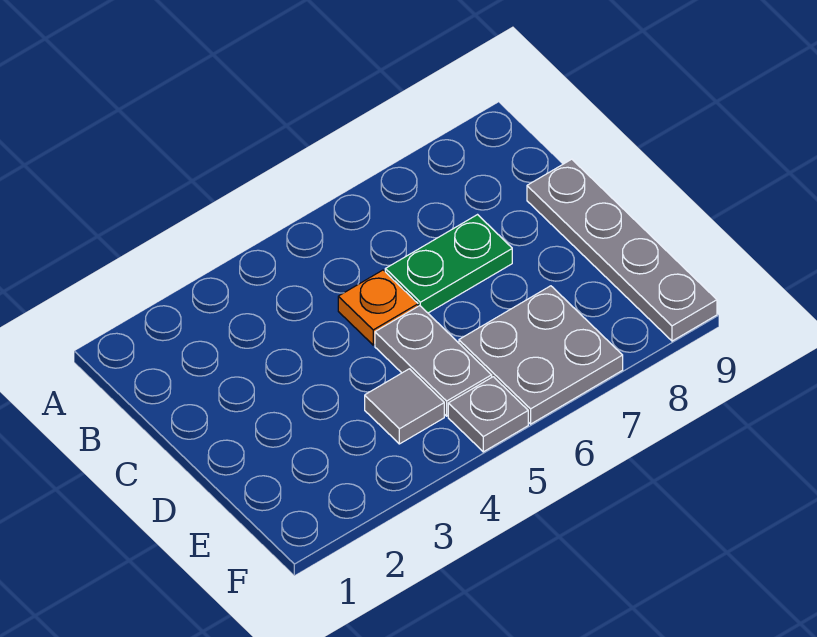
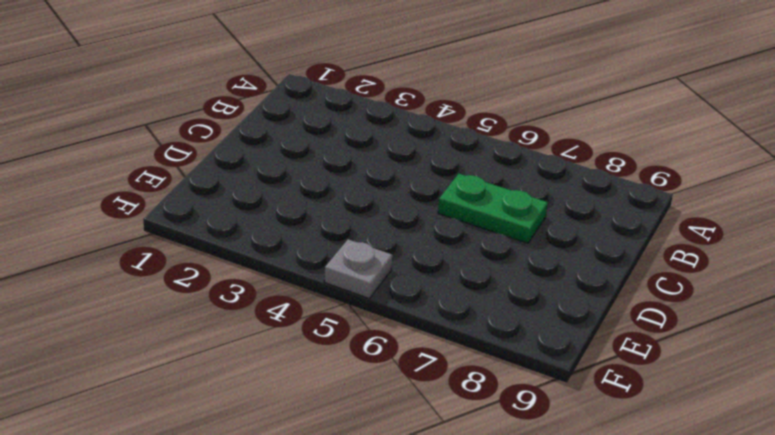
none -> orange 1x1 plate [338,270,418,345]
none -> grey 1x4 plate [527,159,717,341]

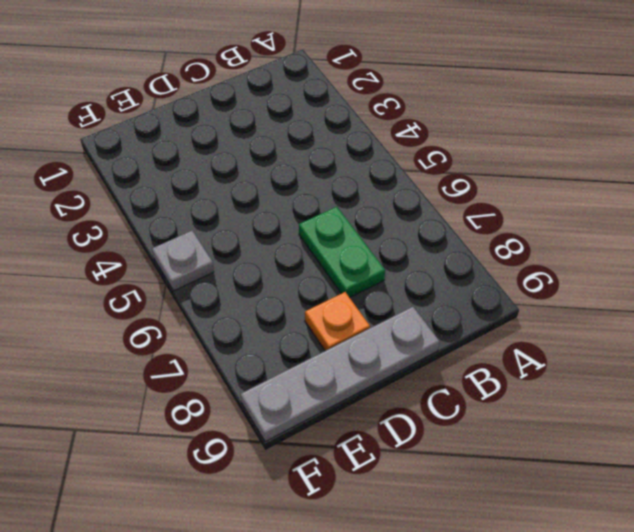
orange 1x1 plate [305,292,370,351] -> orange 1x1 plate moved to [338,270,418,345]
none -> grey 1x2 plate [375,306,492,416]
none -> grey 1x1 tile [365,369,444,444]

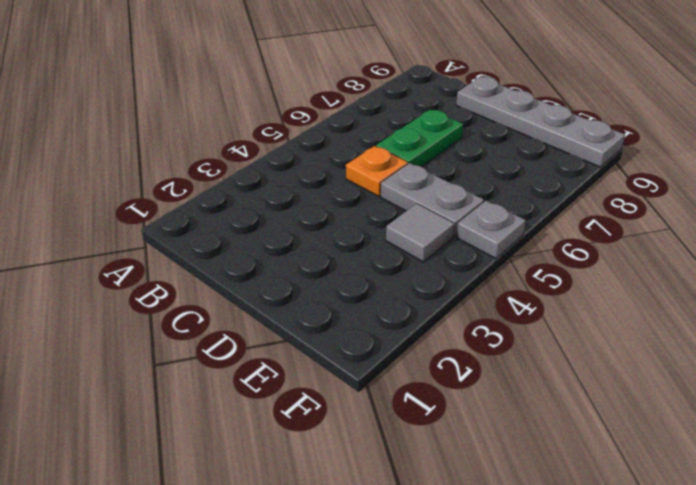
none -> grey 2x2 plate [459,286,623,424]

